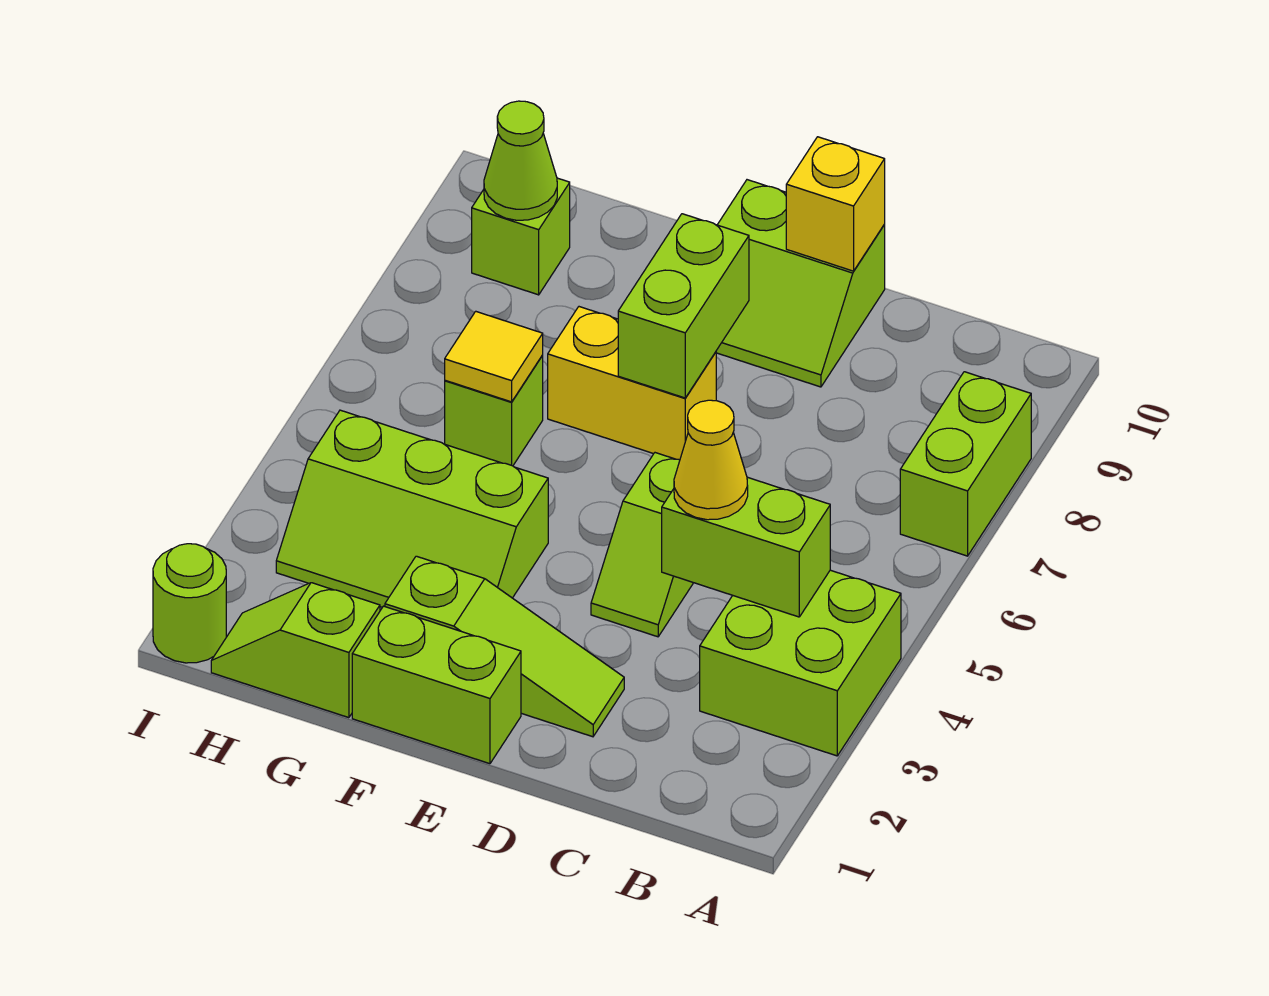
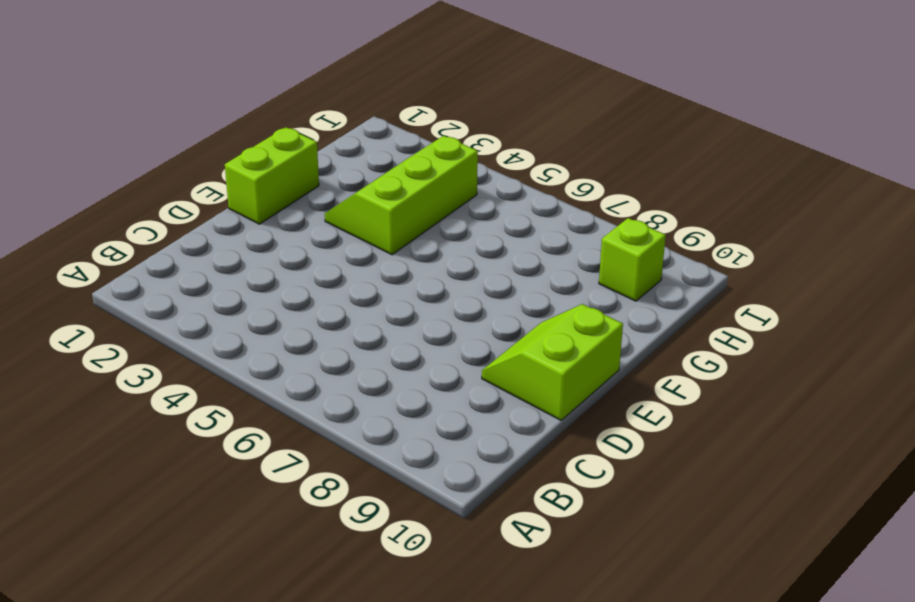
none -> lime 2x2 brick [700,570,901,756]
none -> lime 1x2 brick [900,372,1031,556]
none -> lime 1x3 slope [385,556,624,737]

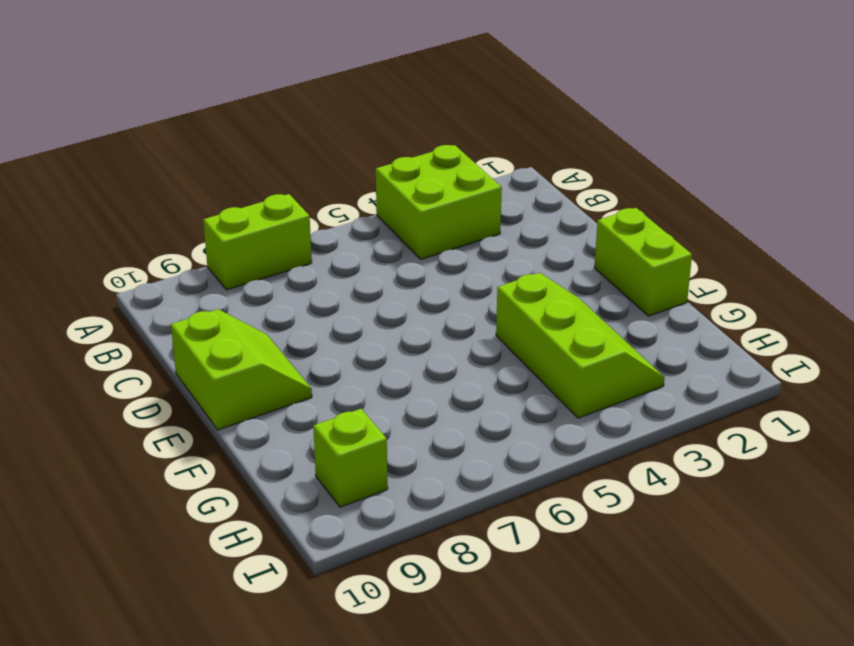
none -> lime 1x3 slope [385,556,624,737]
none -> lime 1x2 slope [591,453,693,637]
none -> yellow 1x2 brick [548,307,716,460]

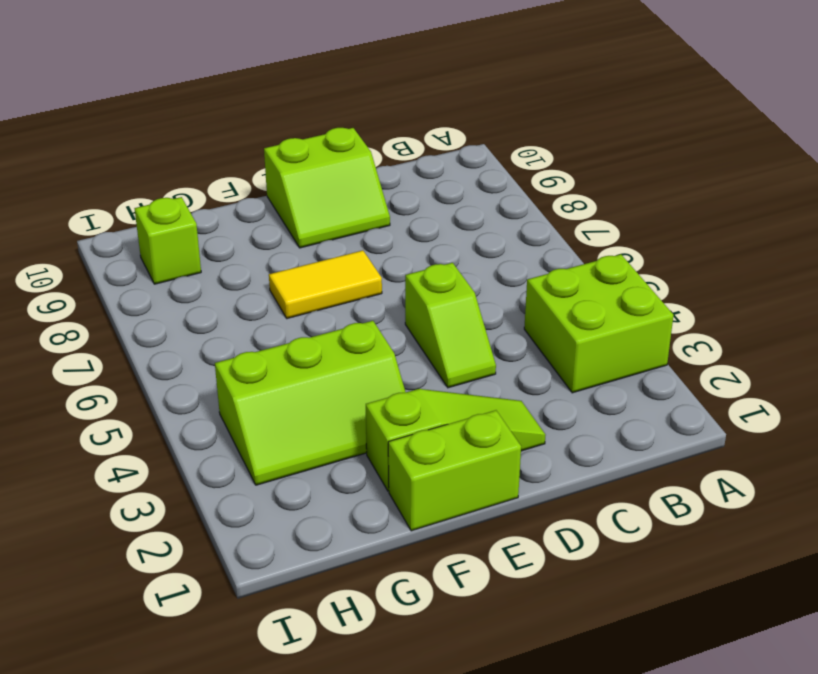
yellow 1x2 tile [269,250,382,319] -> yellow 1x2 brick [548,307,716,460]
none -> lime 1x2 brick [900,372,1031,556]
none -> lime 1x2 slope [211,583,380,718]
none -> lime 1x1 brick [445,356,543,466]

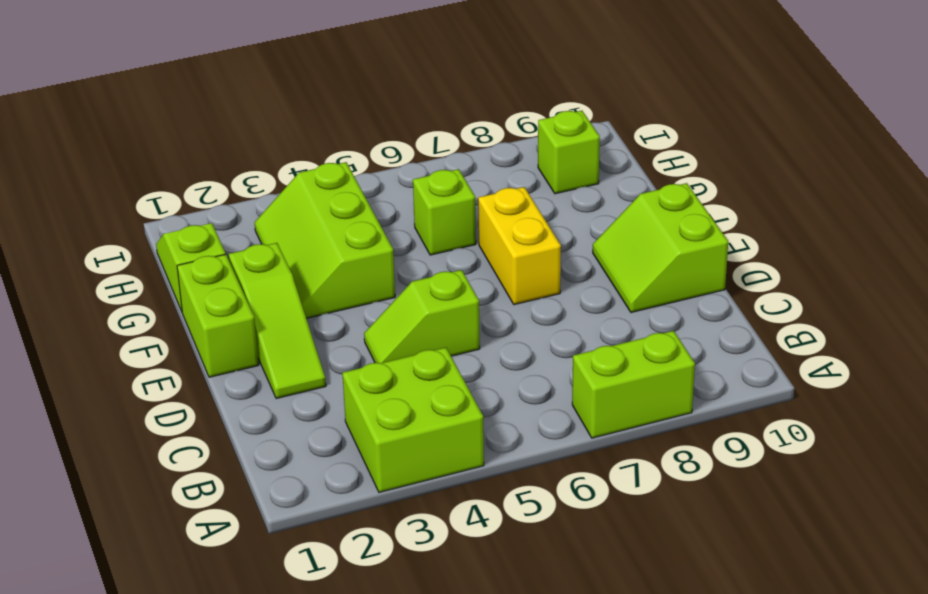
none -> lime 1x1 round brick [153,544,226,663]
none -> lime 1x2 brick [662,477,830,617]
none -> yellow 1x1 brick [786,137,885,271]

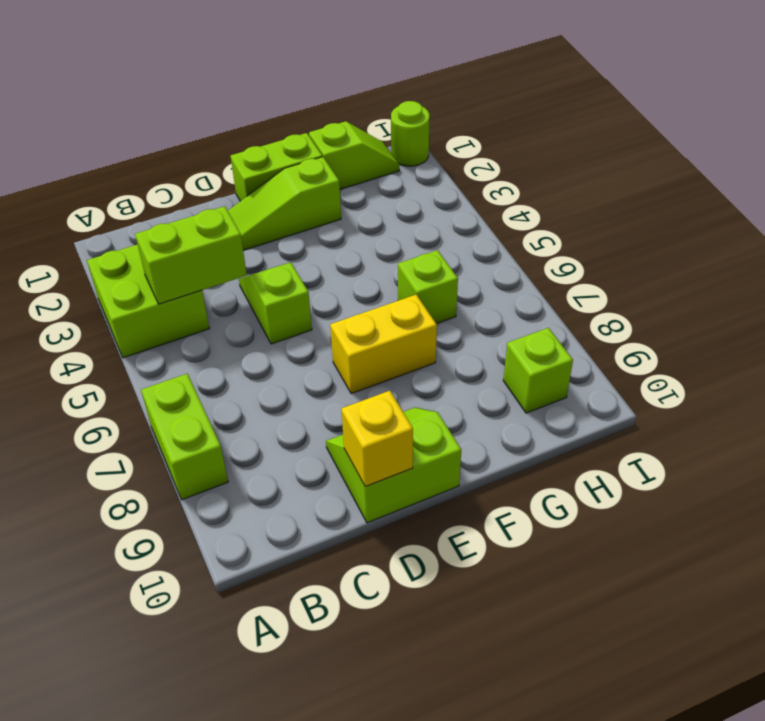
none -> lime 2x3 slope [276,410,548,607]
none -> lime 1x2 brick [618,214,749,398]
none -> yellow 1x1 tile [445,311,543,402]

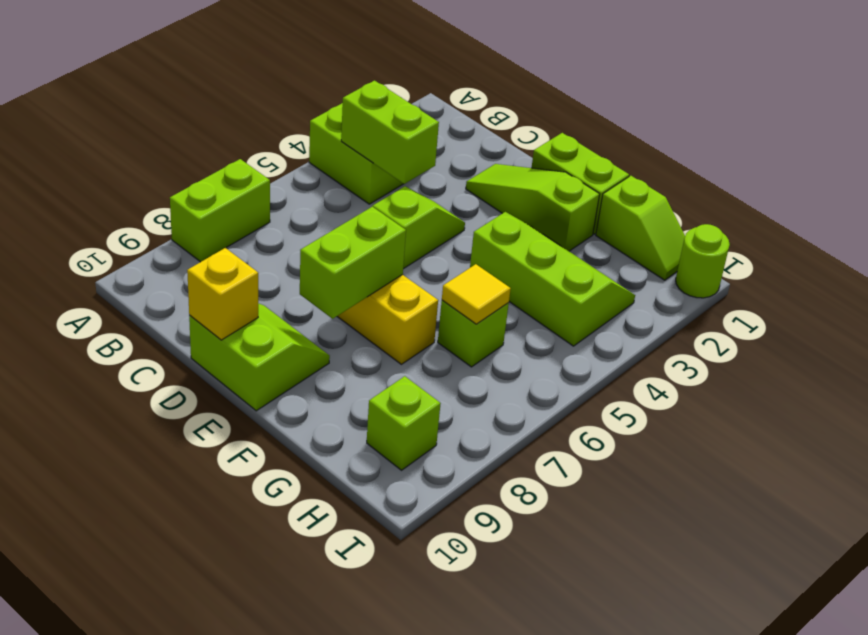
none -> lime 1x1 cone [484,101,557,220]
none -> yellow 1x1 cone [674,400,748,520]

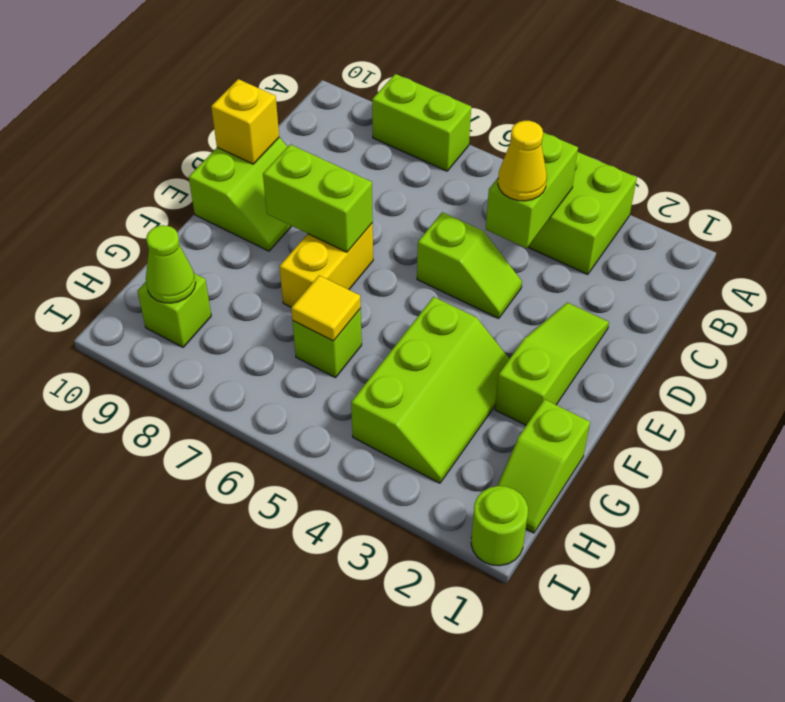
none -> lime 1x2 brick [352,606,521,764]

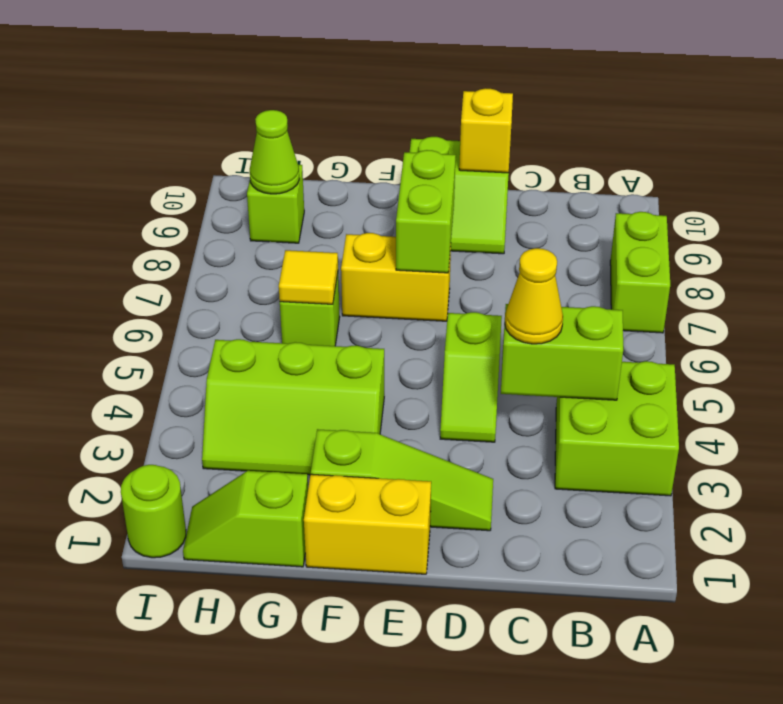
yellow 1x2 brick [304,474,431,574] -> lime 1x2 brick [352,606,521,764]

